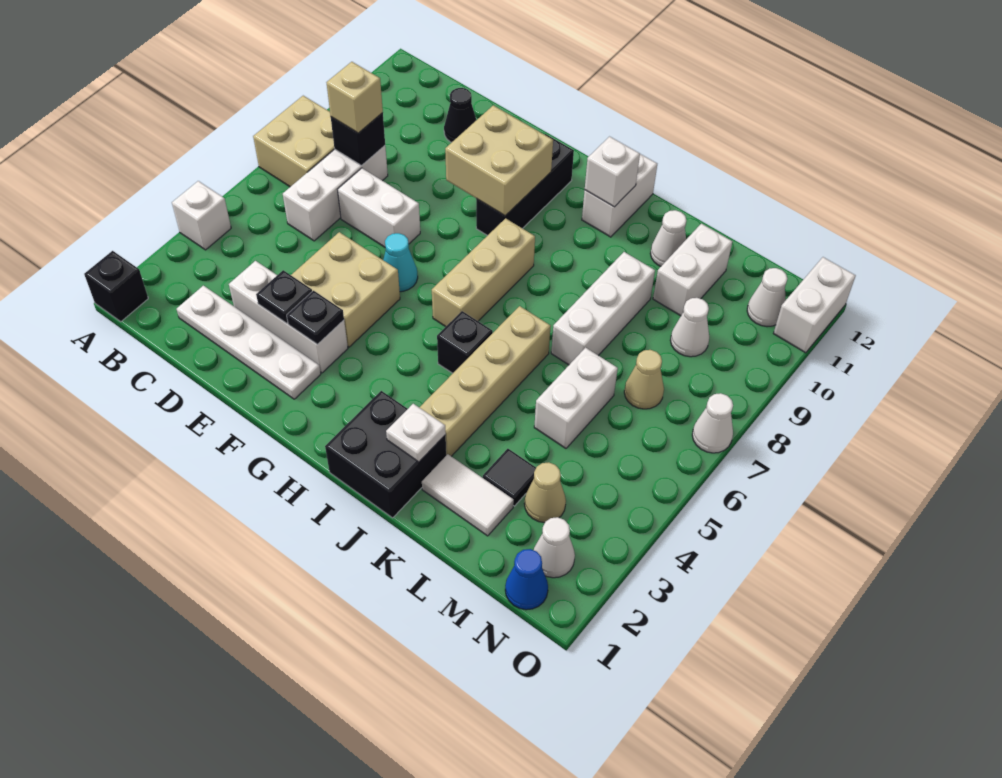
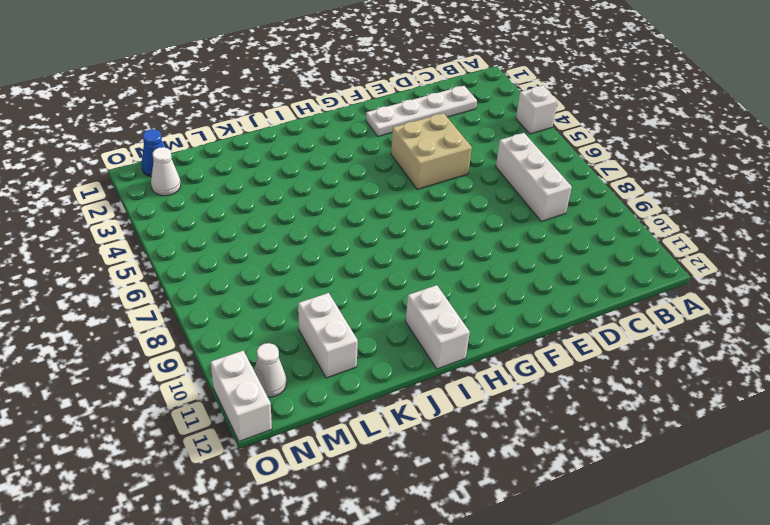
none -> black 1x1 brick [84,251,148,322]
none -> tan 2x2 brick [253,96,334,187]
none -> white 1x3 brick [229,261,348,373]
none -> white 1x2 brick [338,168,420,247]

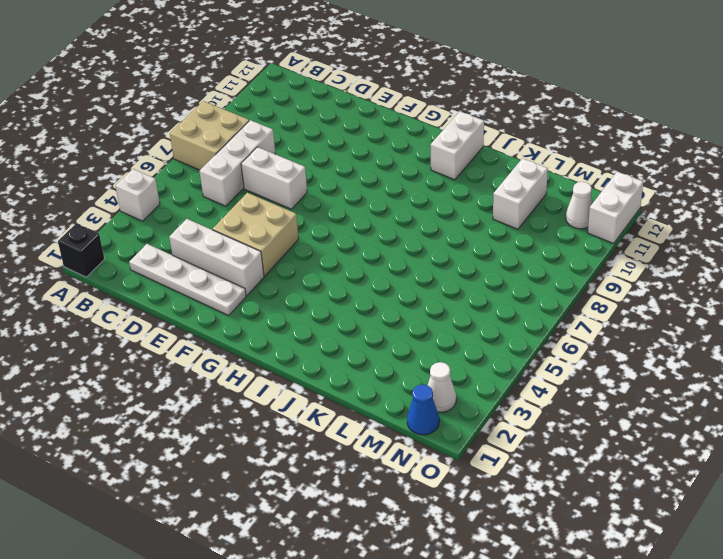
none -> black 1x1 cone [444,88,476,142]
none -> cyan 1x1 cone [383,233,418,292]
none -> black 1x3 brick [476,134,574,236]
none -> tan 1x3 brick [432,218,535,327]

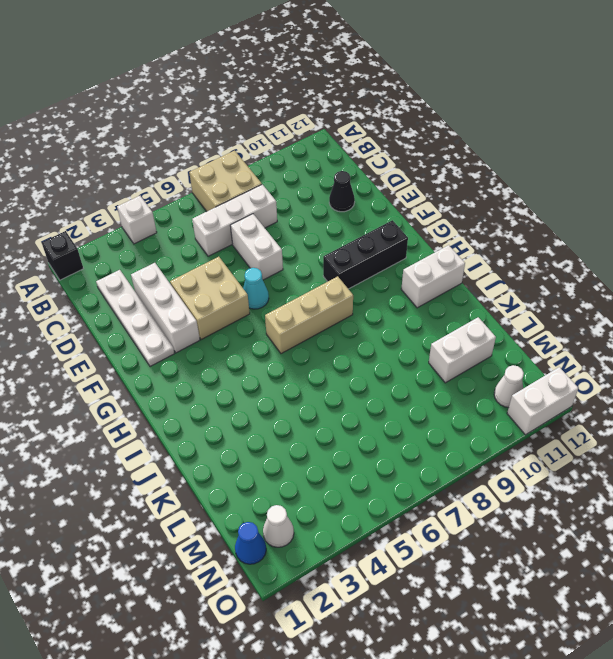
none -> black 2x2 brick [325,391,446,518]
none -> black 1x1 brick [437,311,493,373]
none -> tan 1x4 brick [419,306,551,456]
none -> white 1x2 tile [422,454,514,536]

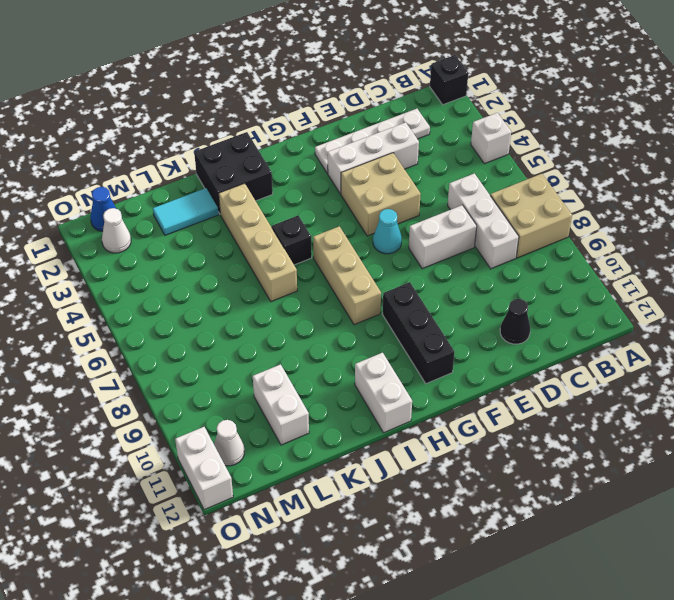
cyan 1x2 tile [153,188,219,235] -> white 1x2 tile [422,454,514,536]
none -> white 1x3 brick [551,252,655,365]
none -> white 1x1 cone [650,210,687,266]
none -> black 1x1 tile [482,449,536,506]
none -> white 1x2 brick [534,348,618,448]

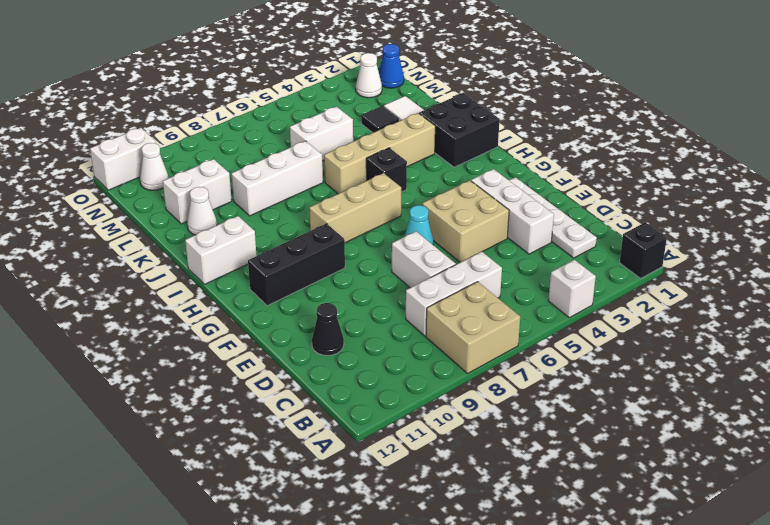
none -> tan 1x1 cone [524,462,566,523]
none -> tan 1x1 cone [624,350,664,409]
none -> white 1x1 cone [670,298,709,357]
none -> white 1x1 cone [692,393,733,453]

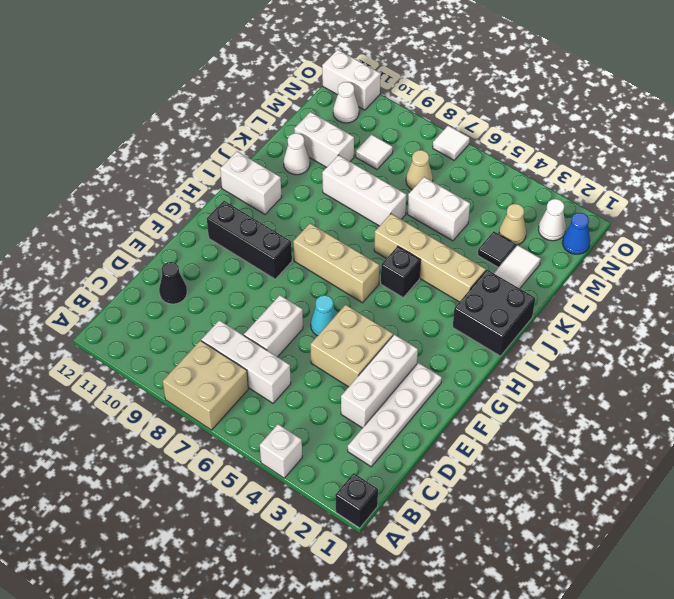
white 1x1 tile [356,134,393,169] -> white 1x1 cone [670,298,709,357]
white 1x1 tile [433,126,470,160] -> white 1x1 cone [692,393,733,453]
none -> black 1x1 brick [331,113,385,165]
none -> black 1x1 plate [256,270,312,323]
none -> black 1x1 plate [287,291,344,345]
none -> tan 2x2 brick [445,105,553,216]

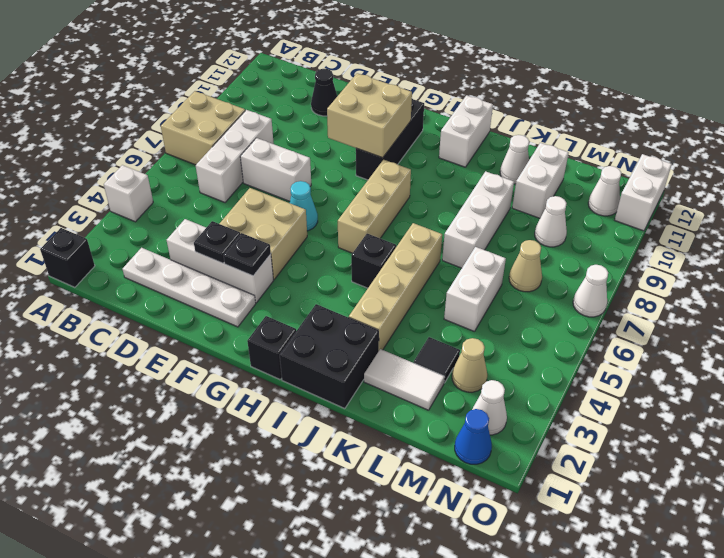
black 1x1 brick [247,316,296,379] -> black 1x1 brick moved to [331,113,385,165]
none -> white 1x1 brick [585,137,640,207]
none -> white 1x1 plate [386,404,446,462]
none -> tan 1x1 brick [327,62,383,133]

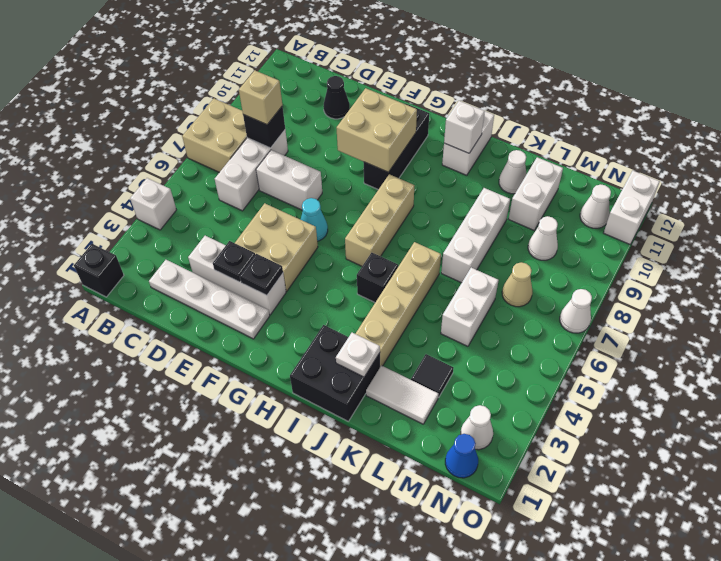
none -> tan 1x1 cone [524,462,566,523]

